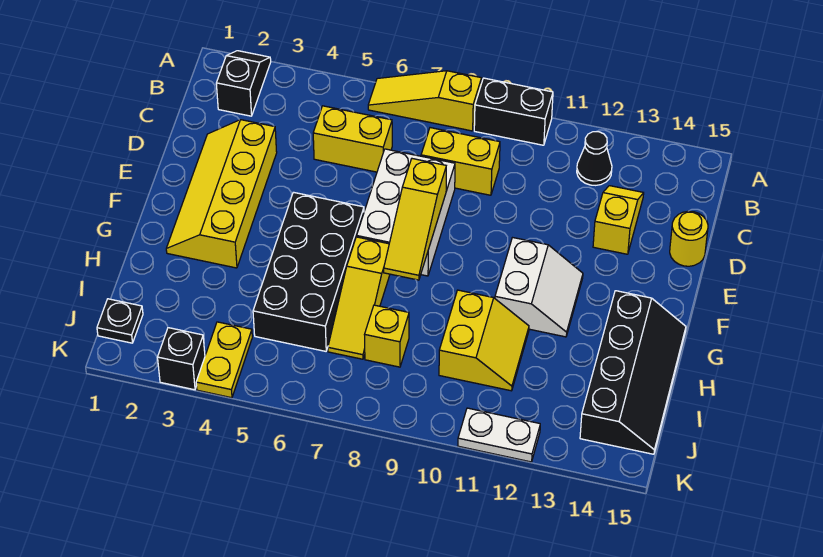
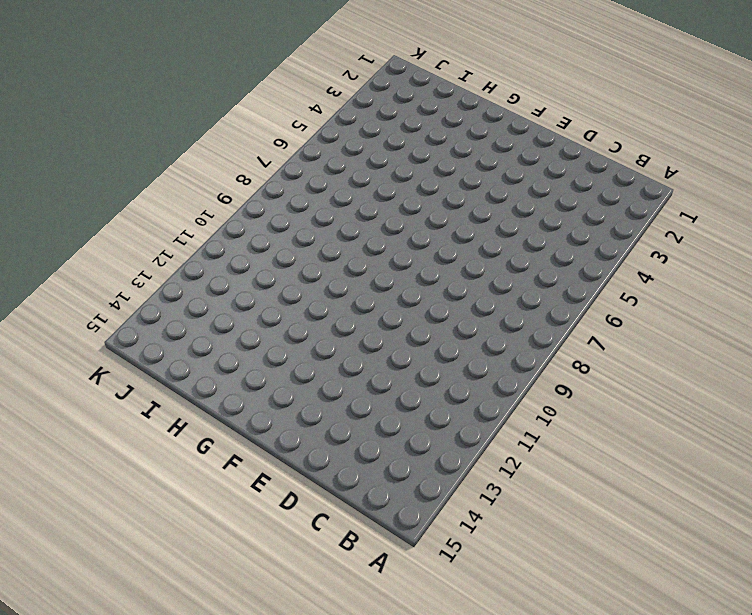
none -> black 1x2 slope [216,51,271,116]
none -> yellow 1x3 slope [368,71,481,131]
none -> black 1x2 brick [474,78,553,145]

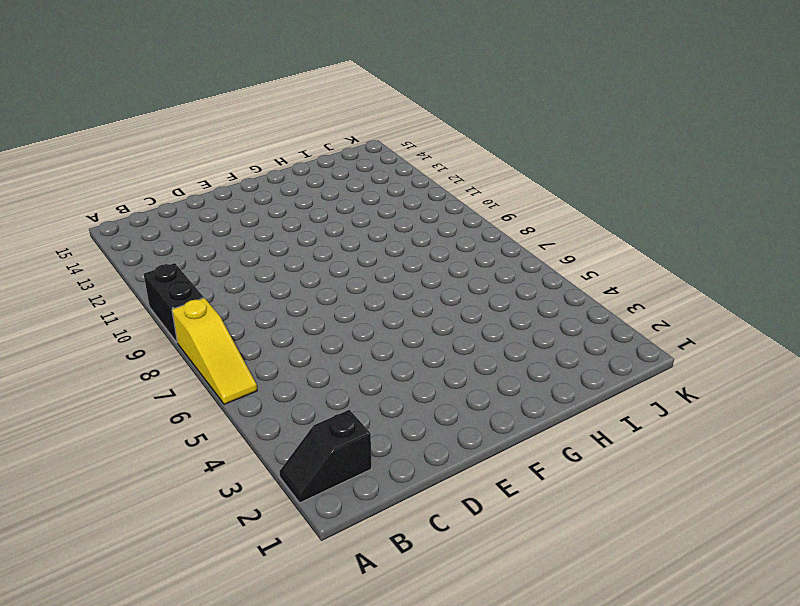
none -> black 1x1 cone [577,132,612,185]
none -> yellow 1x2 brick [313,106,392,172]
none -> yellow 1x2 brick [421,128,500,195]

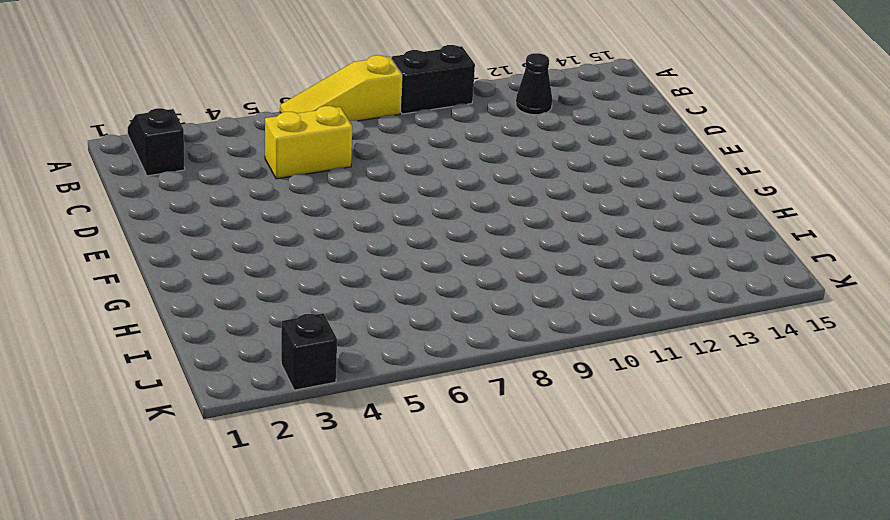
none -> yellow 1x2 brick [421,128,500,195]
none -> yellow 1x2 slope [593,186,644,254]
none -> yellow 2x4 slope [166,120,277,268]

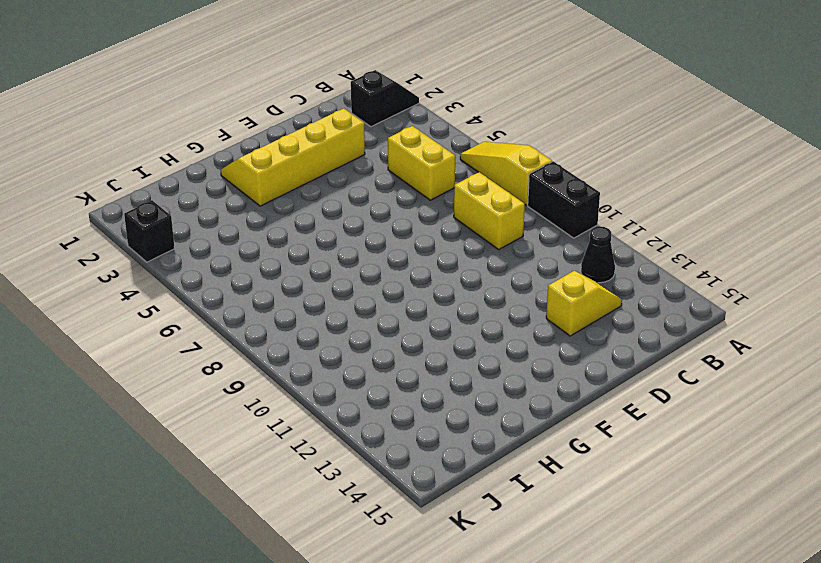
none -> white 2x3 brick [357,149,455,276]
none -> yellow 1x1 round brick [670,211,708,266]
none -> black 2x4 brick [253,192,364,351]

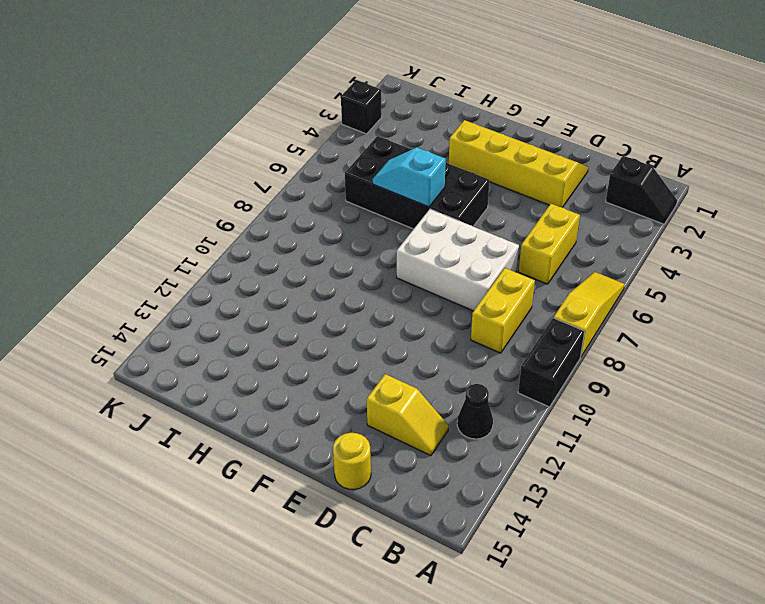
cyan 1x2 slope [373,148,446,207] -> none
none -> white 2x2 slope [495,238,583,337]
none -> yellow 1x3 slope [328,237,390,359]
none -> black 2x4 slope [580,291,686,454]

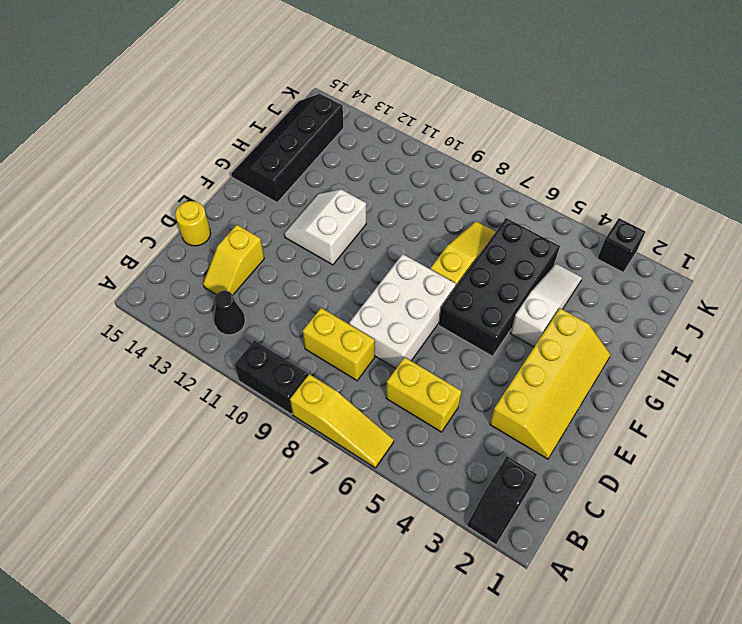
white 1x3 slope [510,264,582,347] -> none
none -> yellow 2x2 slope [439,290,529,391]
none -> yellow 1x1 brick [364,305,409,367]
none -> black 1x1 plate [97,299,143,343]

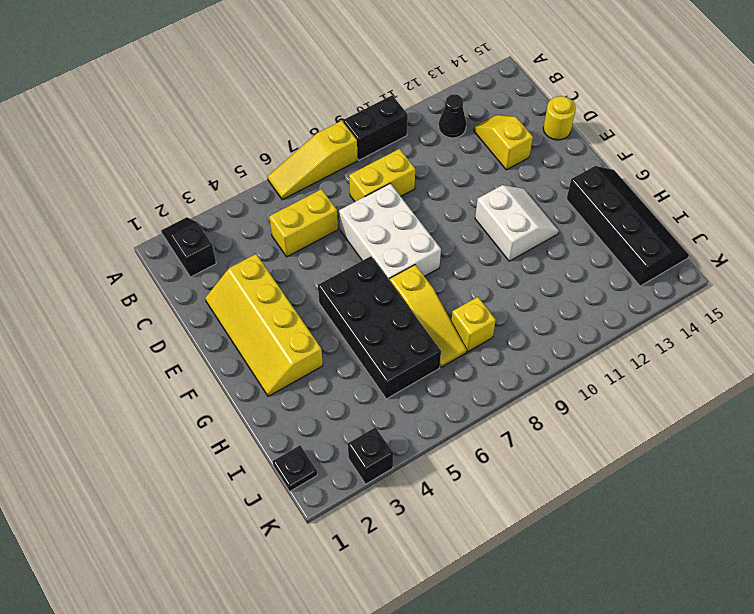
none -> yellow 2x2 slope [439,290,529,391]
none -> yellow 1x2 plate [196,322,252,398]
none -> white 1x2 plate [458,408,540,462]

